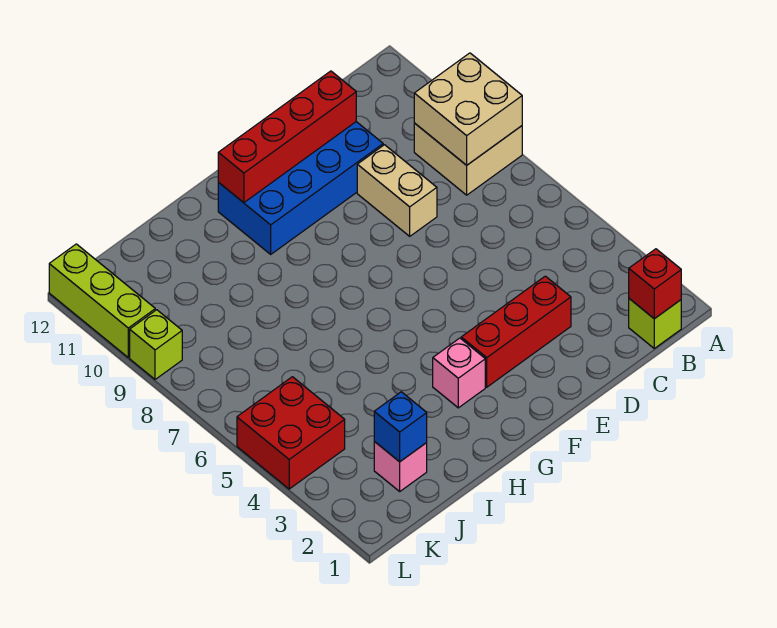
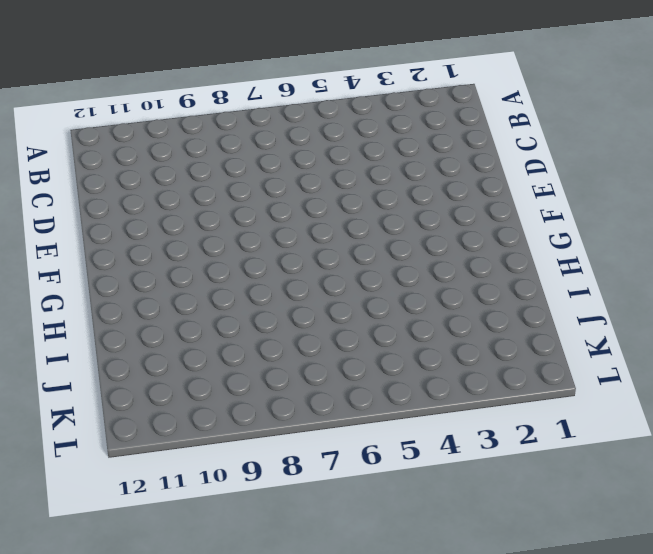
none -> tan 2x2 brick [414,123,522,195]
none -> lime 1x1 brick [629,299,681,348]
none -> red 1x3 brick [461,276,571,387]

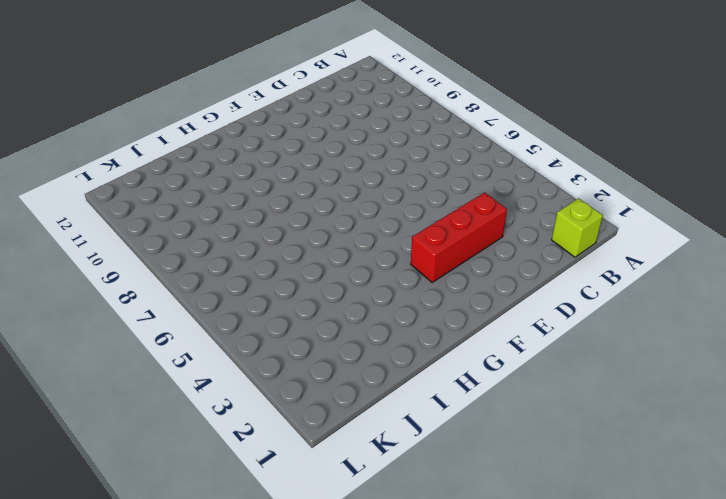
none -> tan 2x2 brick [414,123,522,195]
none -> tan 1x2 brick [357,145,437,236]
none -> blue 2x4 brick [218,122,383,254]

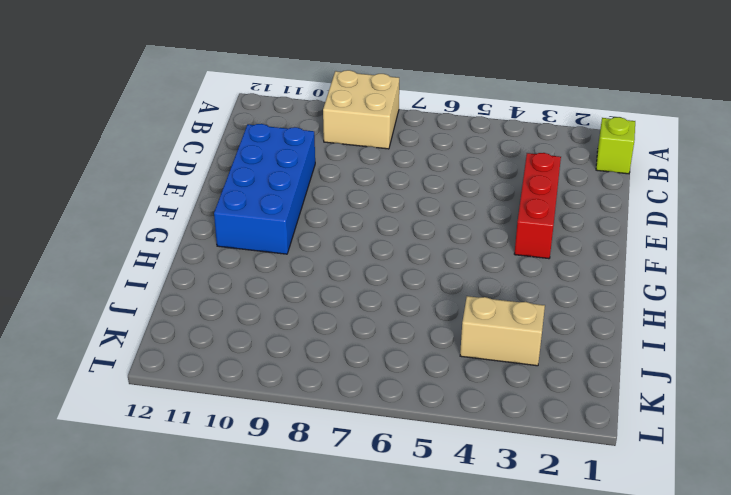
tan 1x2 brick [460,296,545,366] -> tan 1x2 brick moved to [357,145,437,236]
none -> pink 1x1 brick [433,338,485,408]
none -> pink 1x1 brick [374,442,427,491]
none -> red 2x2 brick [237,377,345,489]

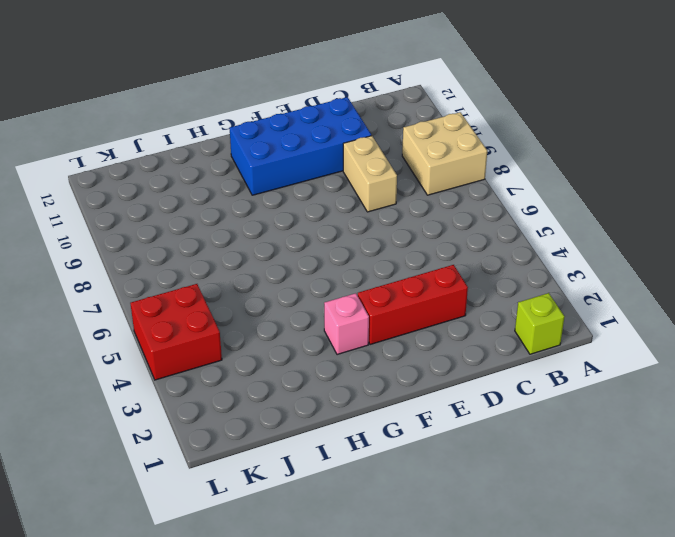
none -> pink 1x1 brick [374,442,427,491]
none -> lime 1x1 brick [130,310,182,379]
none -> lime 1x3 brick [49,244,155,357]

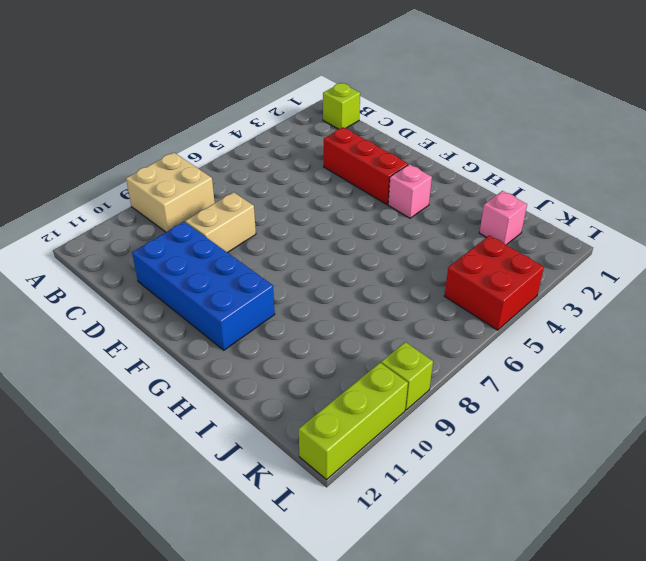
none -> tan 2x2 brick [414,53,522,165]
none -> red 1x1 brick [629,249,681,319]
none -> red 1x4 brick [218,71,356,203]

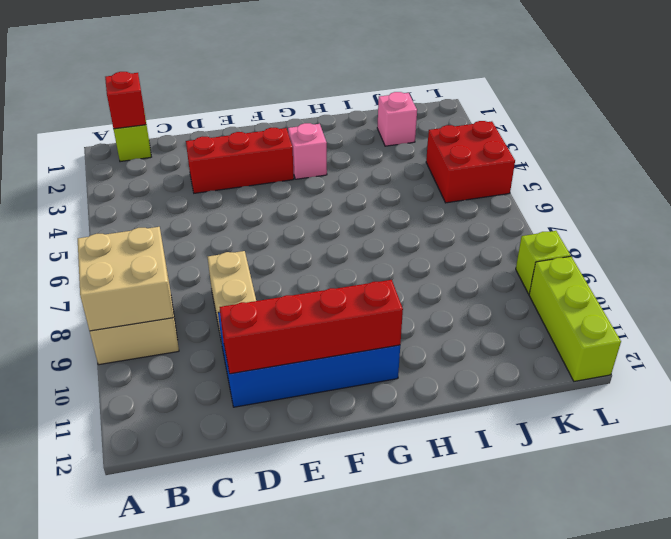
none -> blue 1x1 brick [374,392,427,462]

